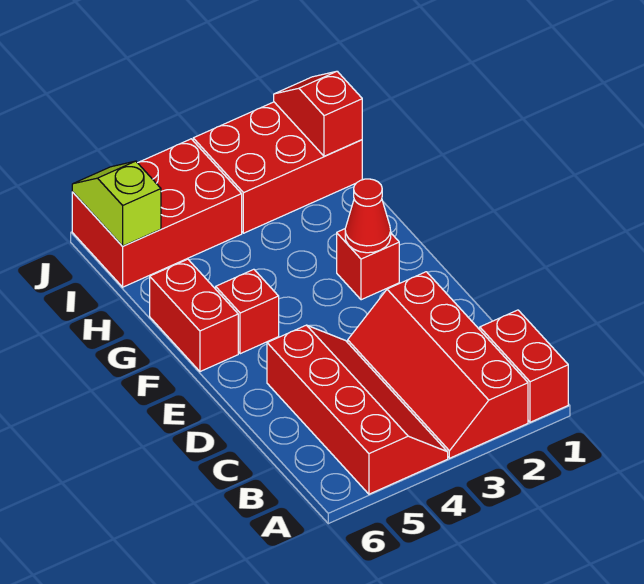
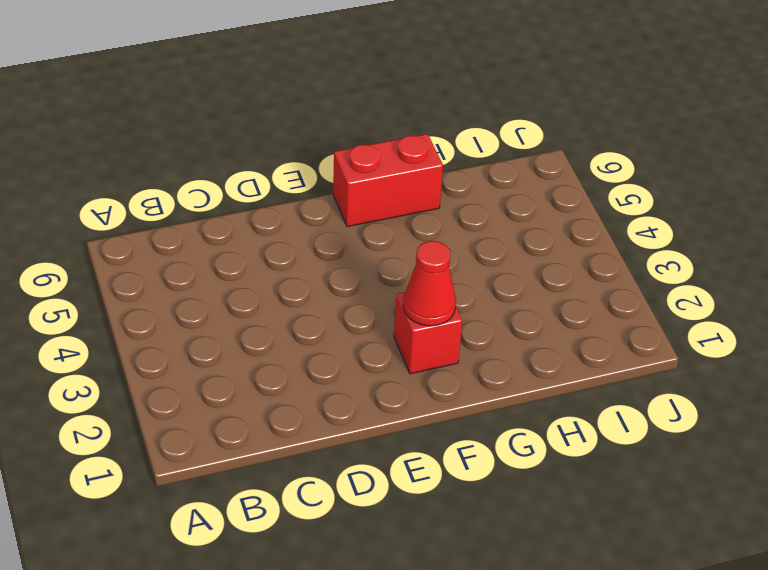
none -> red 1x2 brick [480,310,568,422]
none -> red 2x4 slope [348,272,528,458]

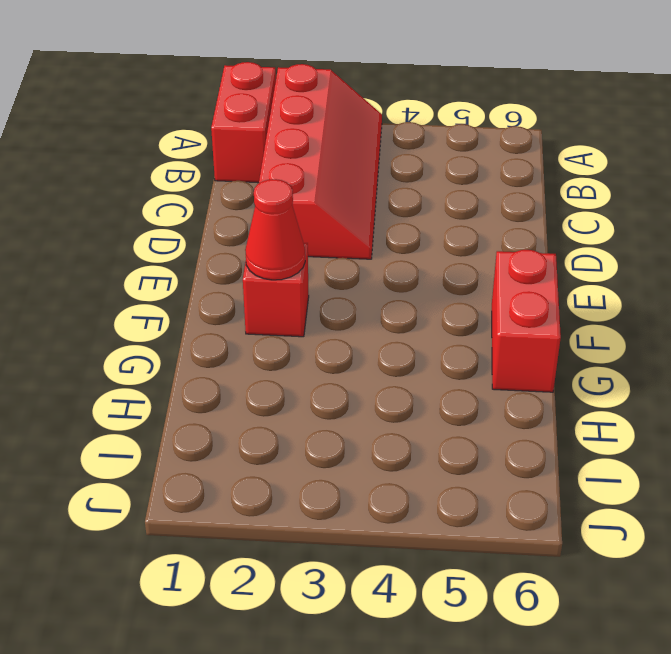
none -> red 2x4 slope [267,325,448,494]
none -> red 1x1 brick [216,269,279,354]

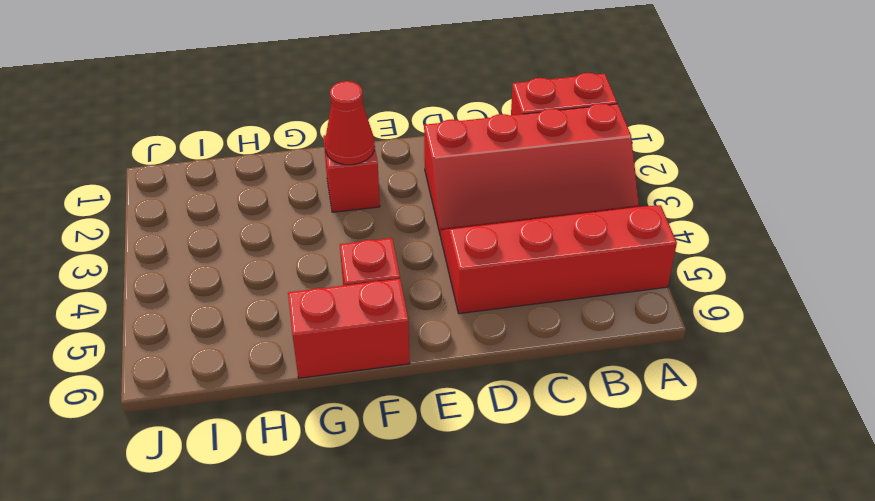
none -> red 2x3 brick [193,102,362,233]
none -> red 2x3 brick [72,139,242,287]

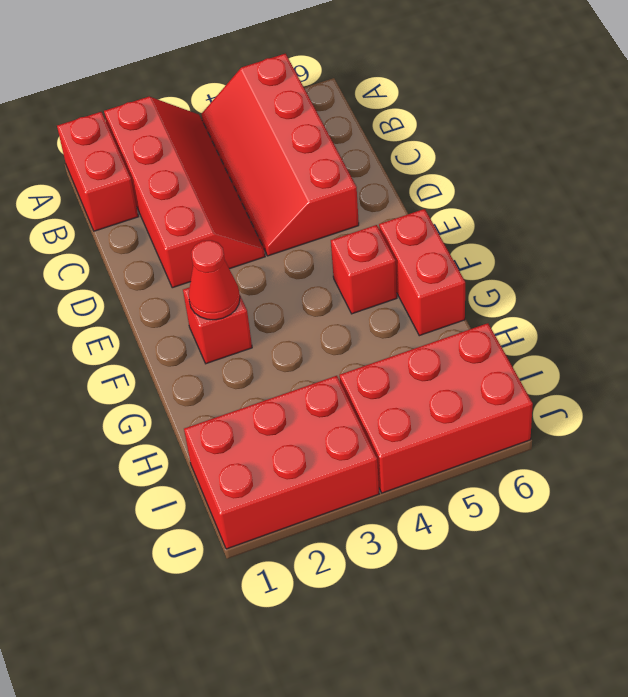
none -> red 1x2 slope [274,71,362,156]
none -> lime 1x2 slope [72,161,161,246]

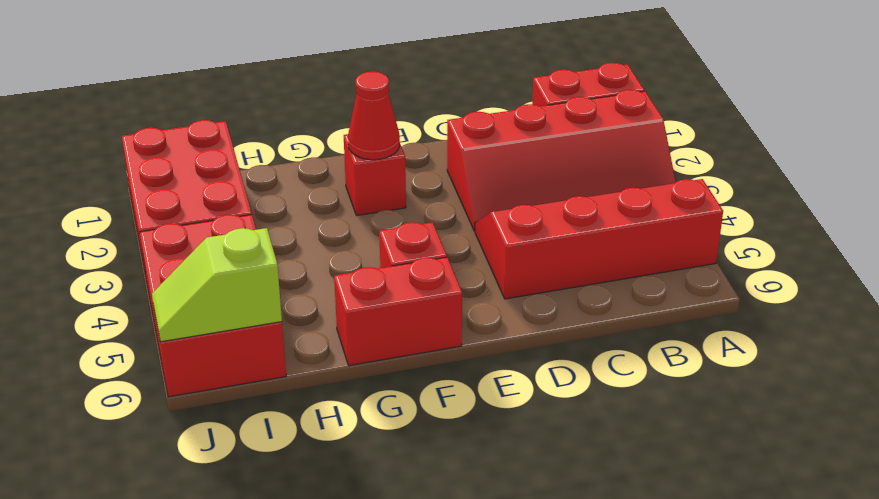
none -> red 1x2 slope [274,71,362,156]

